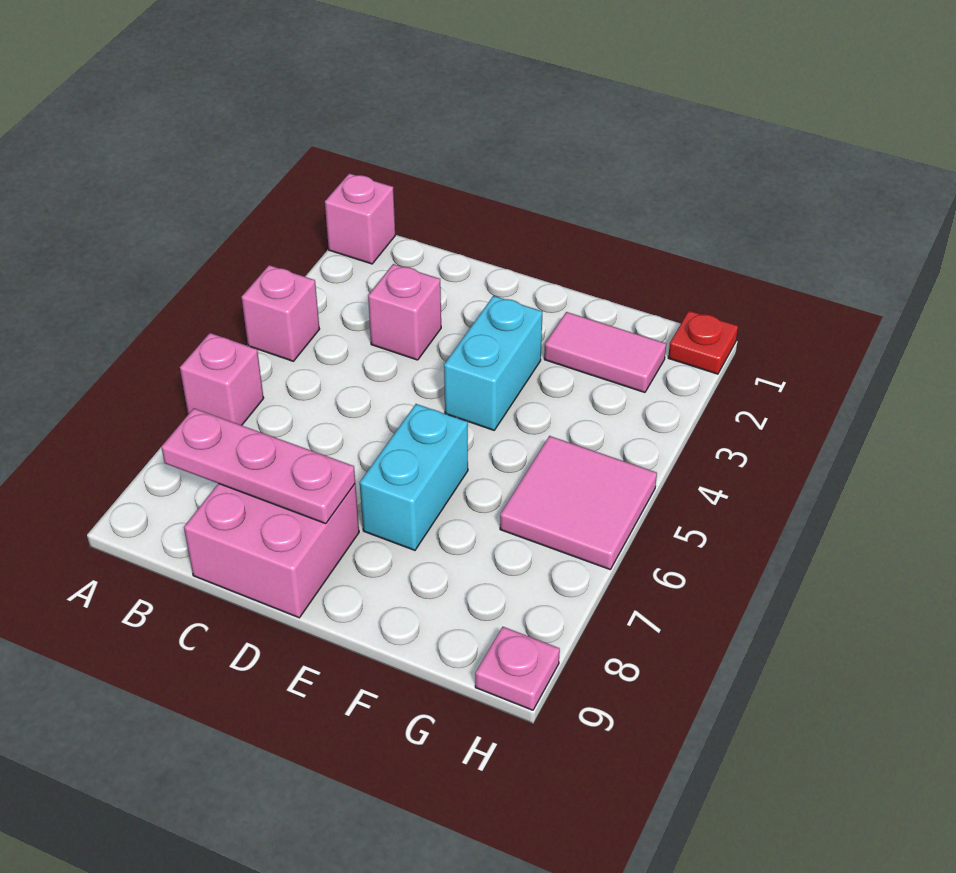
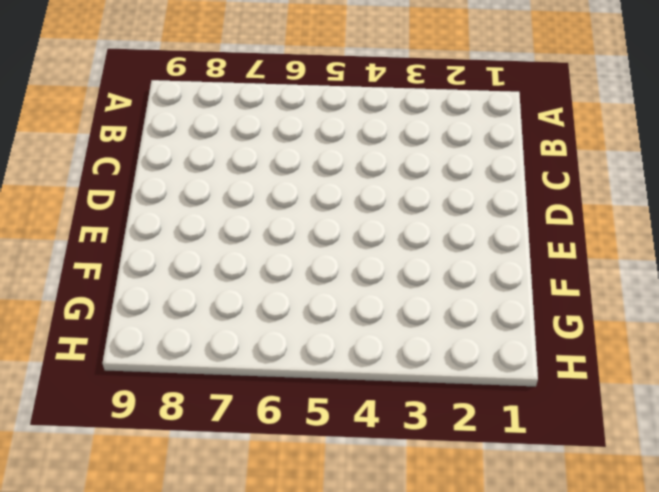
none -> pink 1x1 brick [325,174,395,264]
none -> pink 1x1 brick [242,265,319,361]
none -> pink 1x1 brick [180,333,264,425]

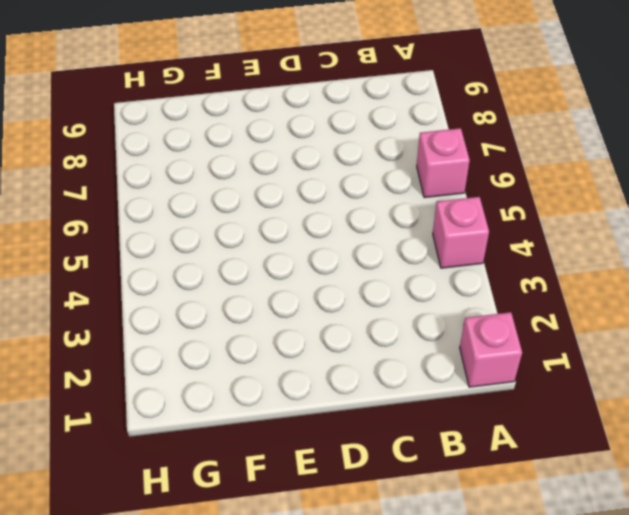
none -> pink 1x1 brick [368,264,441,360]
none -> pink 2x2 brick [184,484,359,618]
none -> cyan 1x2 brick [444,296,543,430]

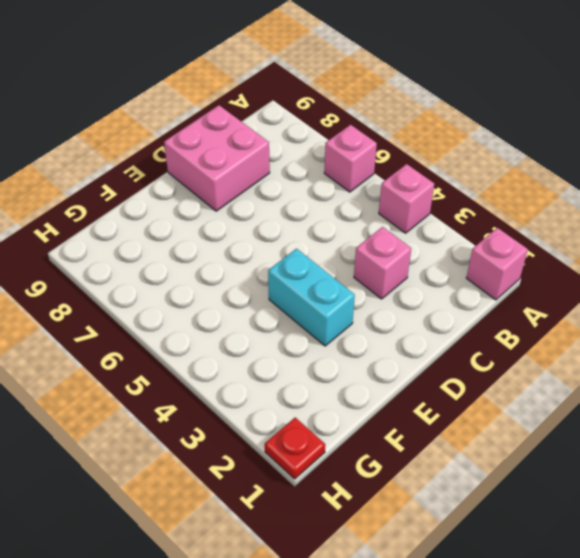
none -> cyan 1x2 brick [360,404,468,550]
none -> pink 1x2 tile [544,312,666,392]
none -> pink 2x2 tile [500,436,657,569]

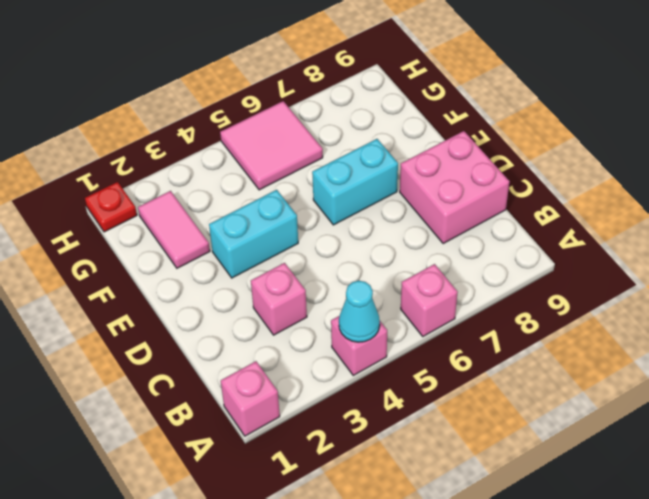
cyan 1x1 cone [339,281,380,342] -> none
none -> pink 1x1 plate [475,627,560,710]
none -> pink 1x3 plate [161,408,355,524]

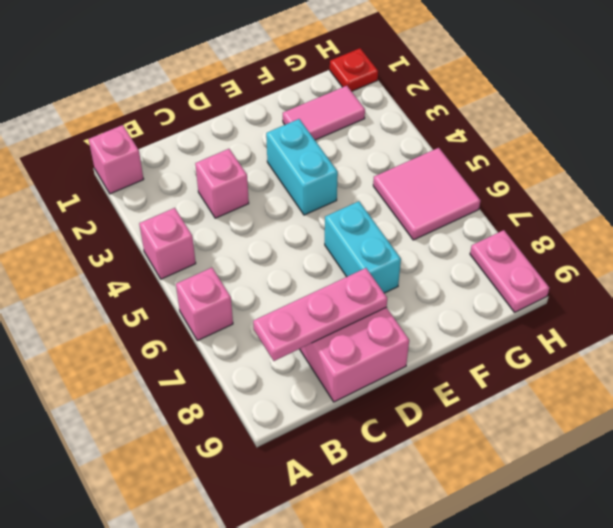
pink 1x2 plate [470,230,549,312] -> pink 1x1 plate [475,627,560,710]

